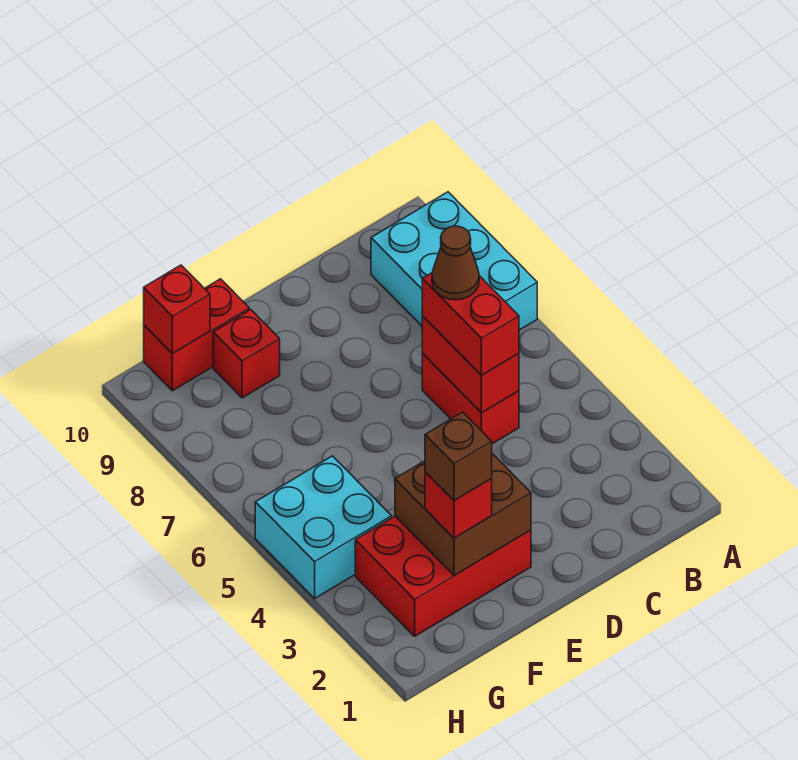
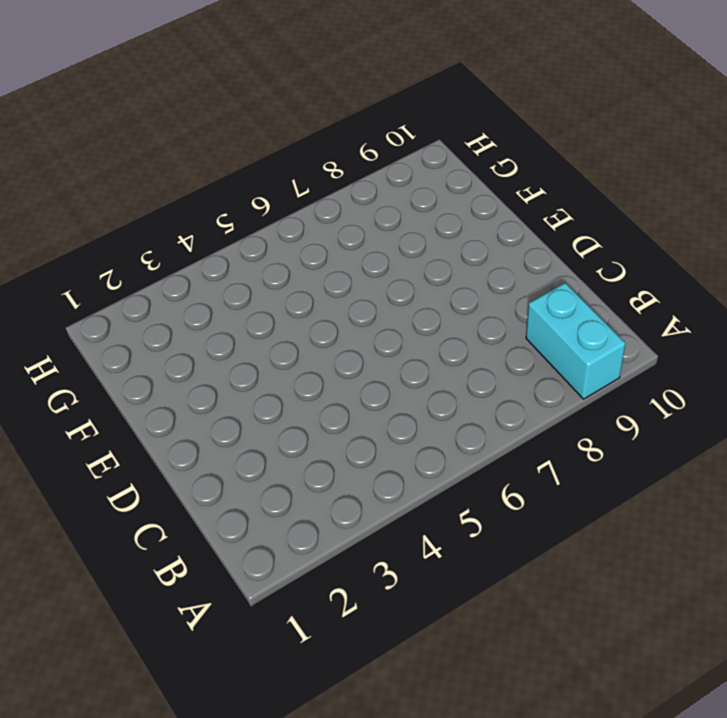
cyan 1x2 brick [526,283,625,399] -> cyan 2x3 brick [371,192,537,330]
none -> red 1x2 brick [422,354,519,444]
none -> red 2x3 brick [355,516,531,636]
none -> red 1x1 brick [213,310,280,398]

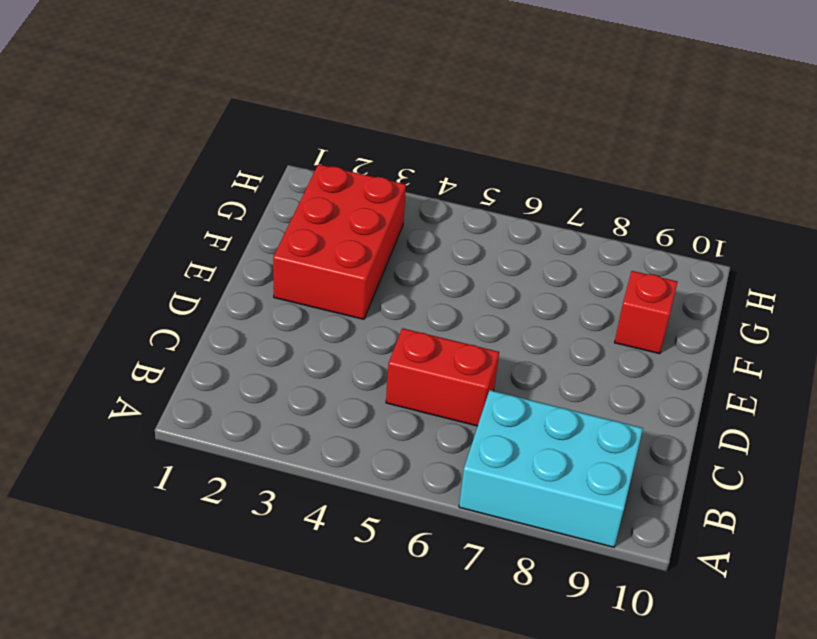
none -> red 1x2 brick [144,279,249,391]
none -> cyan 2x2 brick [255,456,392,598]
none -> red 1x2 brick [422,316,519,413]

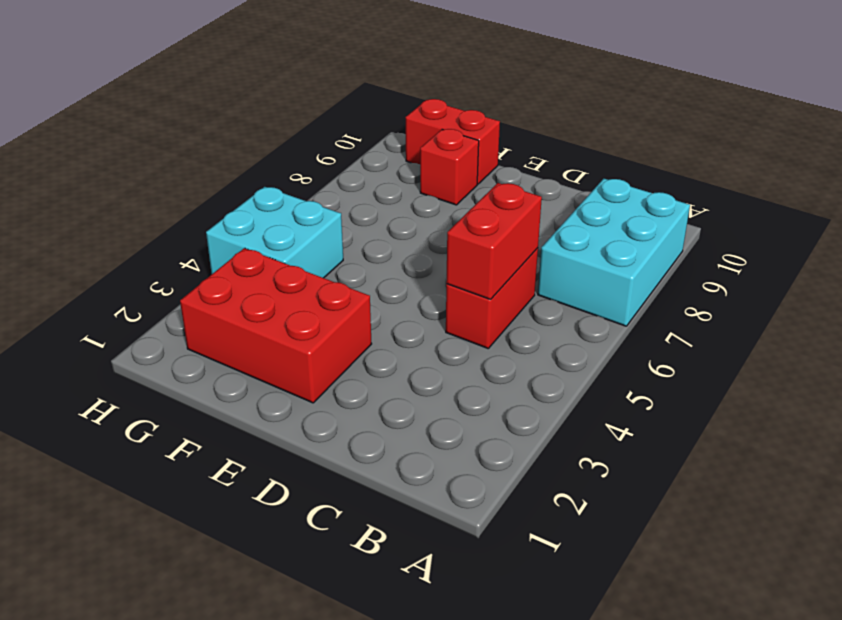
none -> brown 2x2 brick [395,454,531,575]
none -> red 1x1 brick [144,265,210,353]
none -> red 1x2 brick [422,273,519,375]

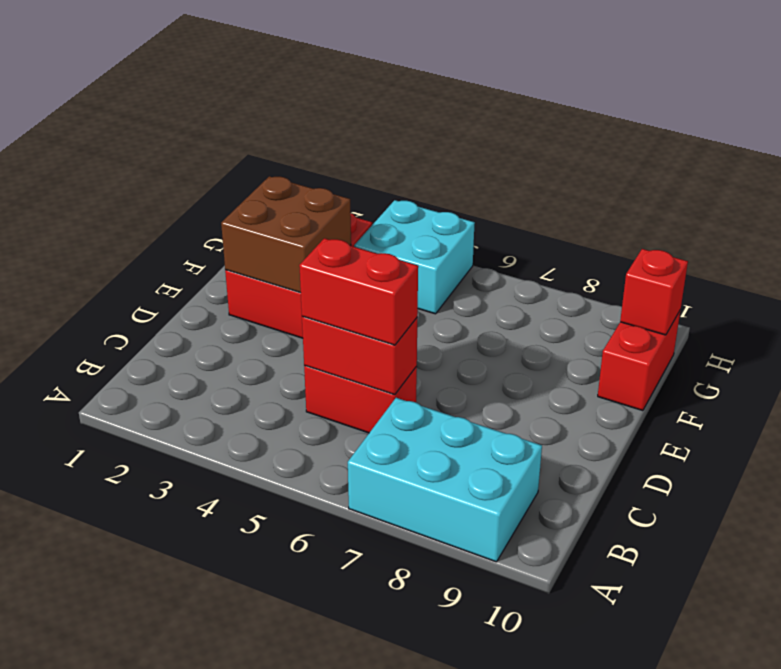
none -> red 1x1 brick [213,310,280,398]
none -> red 1x1 brick [425,472,492,538]
none -> brown 1x1 cone [432,226,479,300]

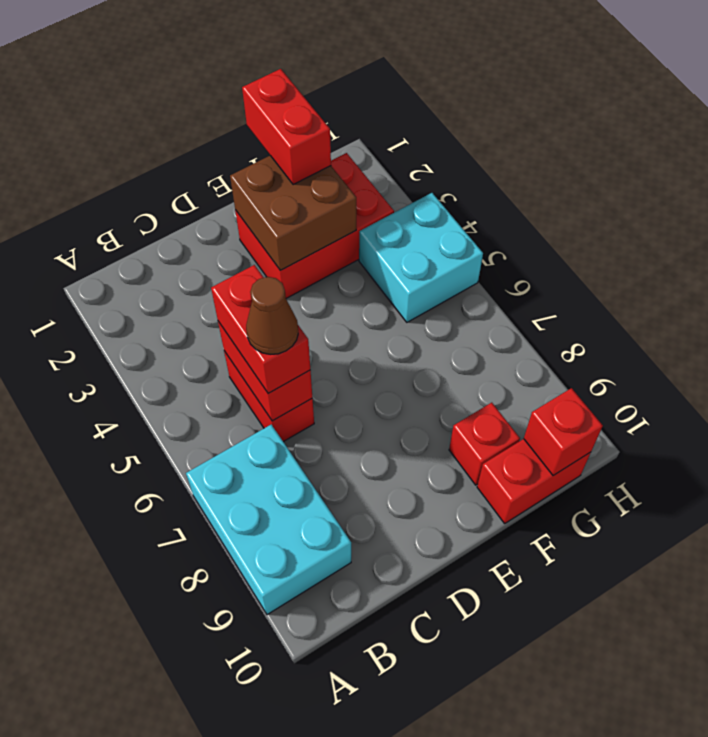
red 1x2 brick [242,69,331,185] -> red 1x1 brick [425,472,492,538]
none -> brown 1x1 brick [425,412,492,501]

